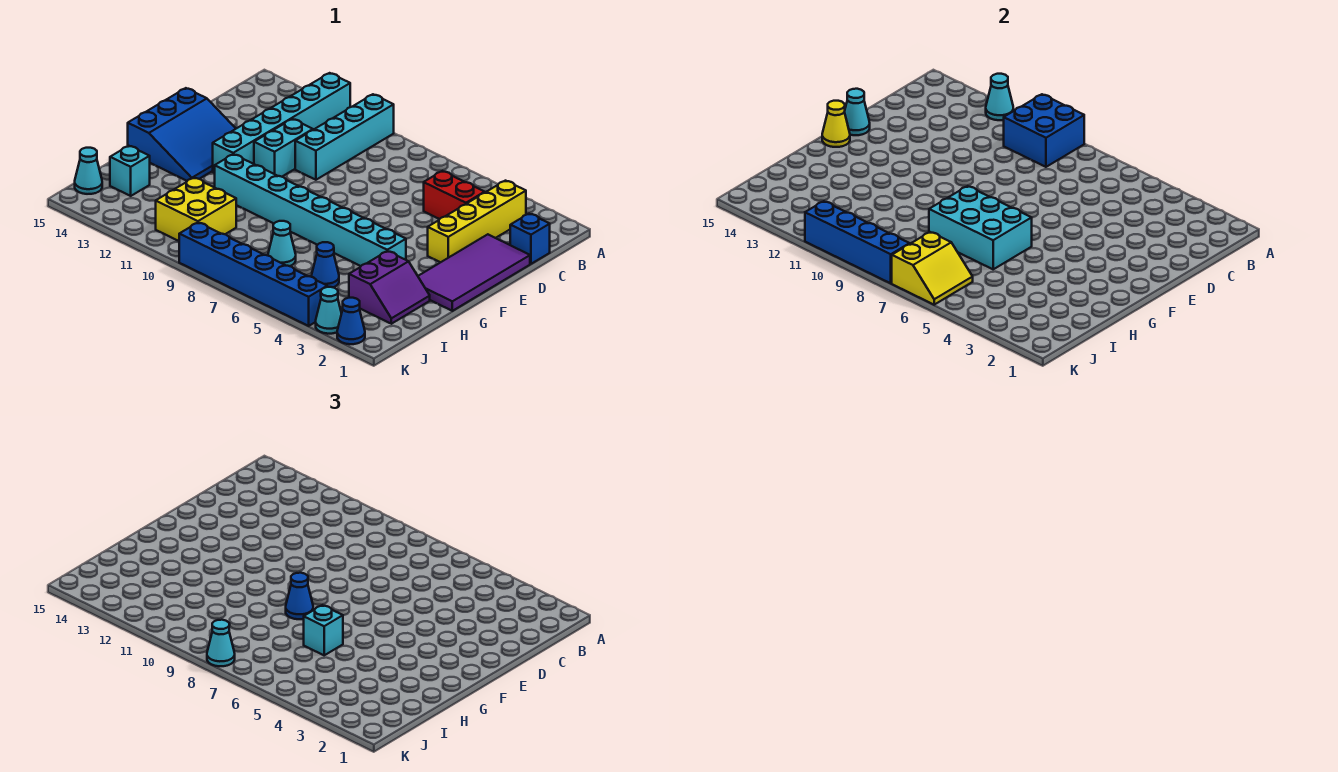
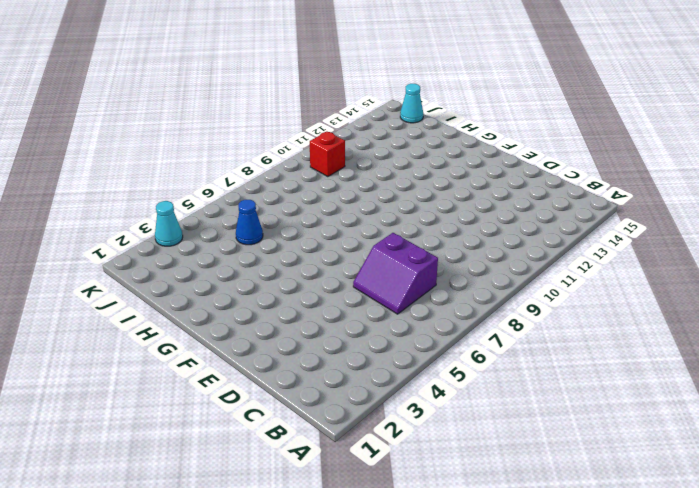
purple 2x2 slope [353,233,438,314] -> purple 2x2 slope moved to [349,251,430,324]
red 1x1 brick [310,132,345,177] -> yellow 2x2 brick [156,178,236,241]
none -> cyan 1x4 brick [295,94,394,180]
none -> cyan 1x6 brick [213,73,350,173]
none -> yellow 1x4 brick [428,181,526,262]

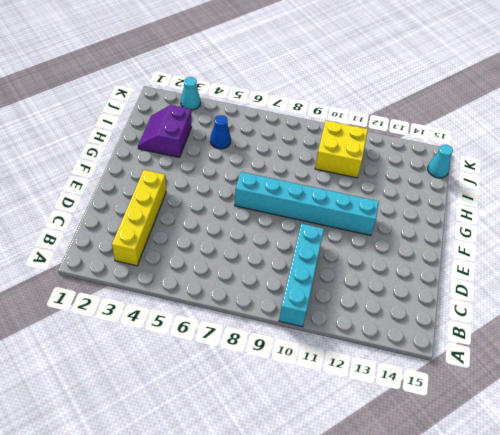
cyan 1x6 brick [235,172,379,235] -> cyan 1x6 brick turned to [213,73,350,173]
none -> blue 1x1 brick [510,214,550,264]
none -> red 1x2 brick [424,171,485,219]
none -> purple 2x4 tile [418,234,530,311]

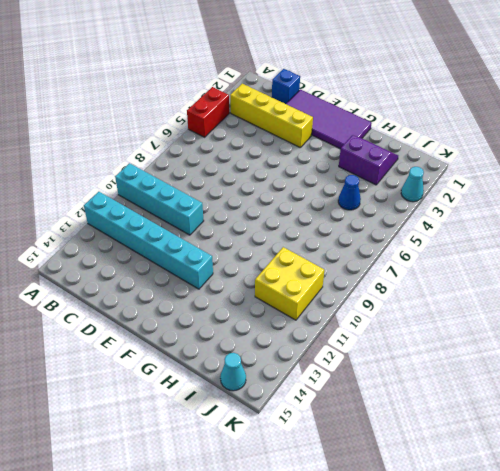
red 1x2 brick [187,87,229,137] -> red 1x2 brick moved to [424,171,485,219]
none -> cyan 1x2 brick [254,119,313,177]
none -> blue 3x3 slope [128,88,236,181]
none -> cyan 1x8 brick [215,154,406,266]

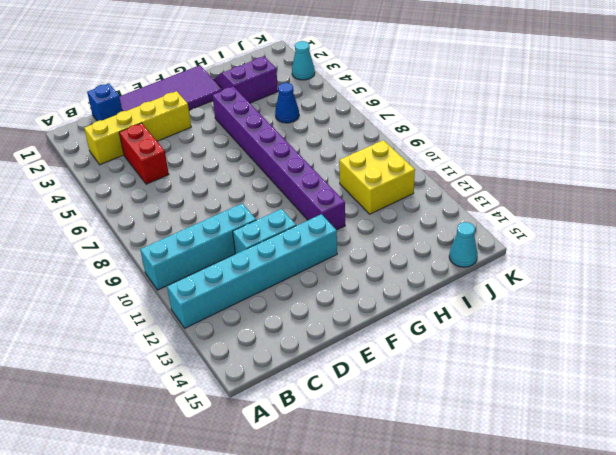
purple 1x8 brick [212,86,345,230] -> cyan 1x8 brick [215,154,406,266]
none -> blue 3x3 slope [128,88,236,181]
none -> cyan 1x1 cone [268,221,296,266]
none -> cyan 1x1 brick [110,146,150,196]

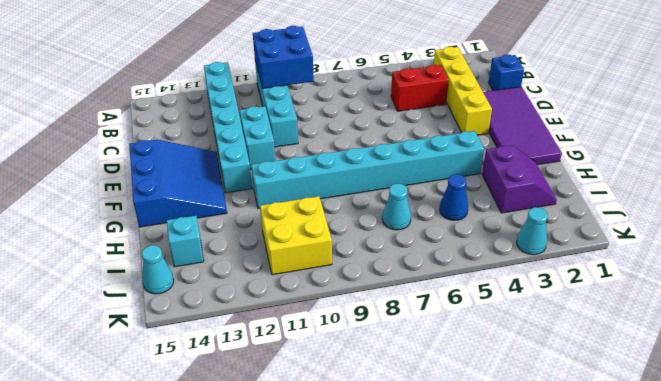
none -> blue 1x1 cone [337,298,365,344]
none -> blue 1x6 brick [179,223,327,326]
none -> cyan 1x1 cone [986,74,1013,120]

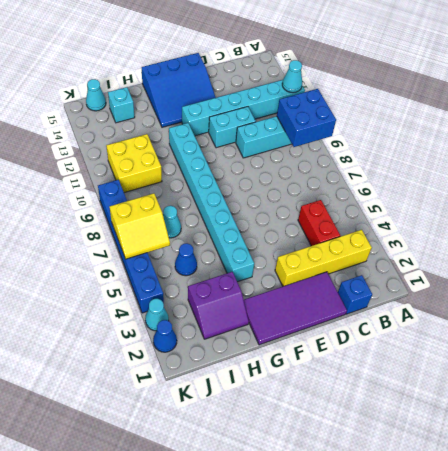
none -> cyan 1x1 cone [845,89,870,135]
none -> yellow 1x1 cone [822,101,850,147]
none -> cyan 2x3 brick [929,186,1032,269]

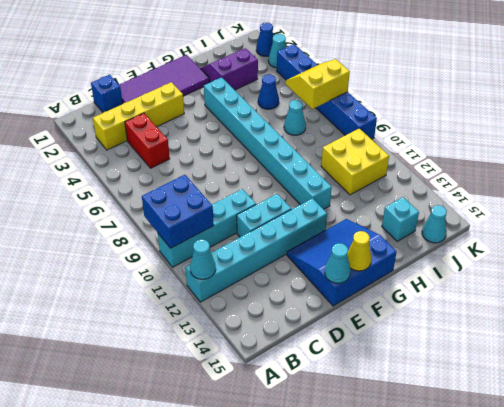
none -> cyan 2x3 brick [929,186,1032,269]
none -> blue 1x4 brick [805,201,910,283]
none -> blue 1x1 cone [286,573,313,619]

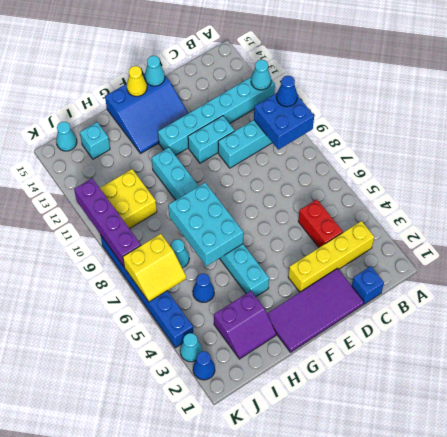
blue 1x1 cone [276,75,297,107] -> blue 1x1 cone moved to [286,573,313,619]
purple 1x4 brick [74,178,141,267] -> blue 1x4 brick [805,201,910,283]
none -> cyan 1x1 brick [304,605,343,655]
none -> cyan 1x1 cone [207,620,235,666]

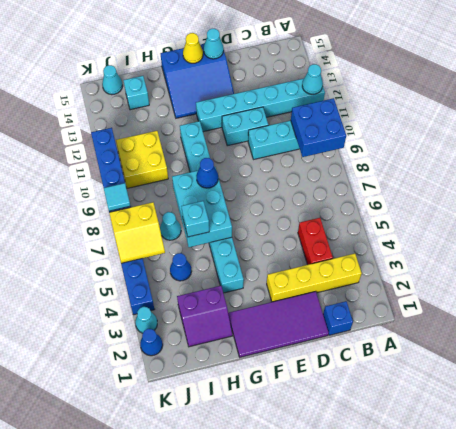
cyan 1x1 tile [104,183,130,211] -> cyan 1x1 cone [207,620,235,666]

